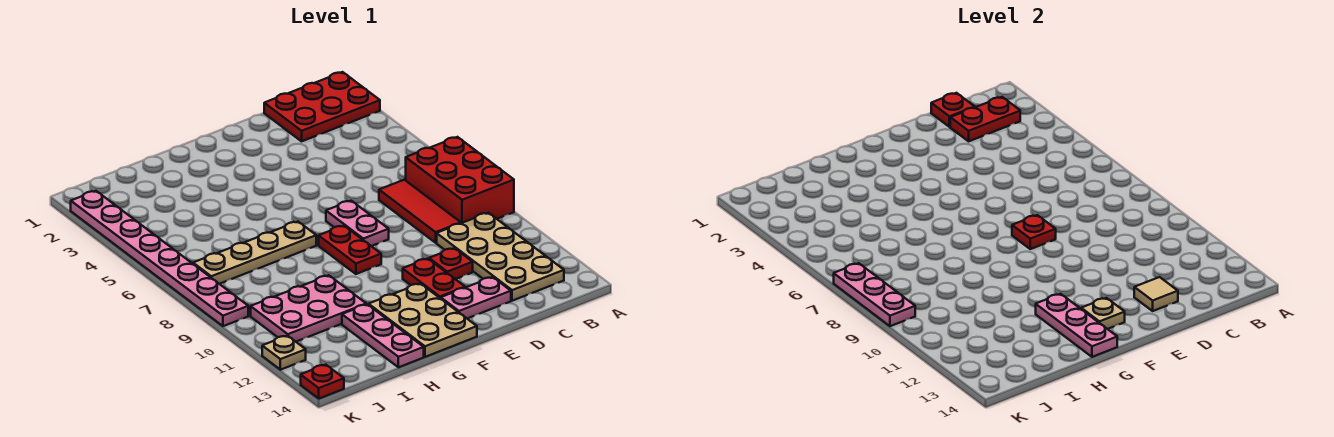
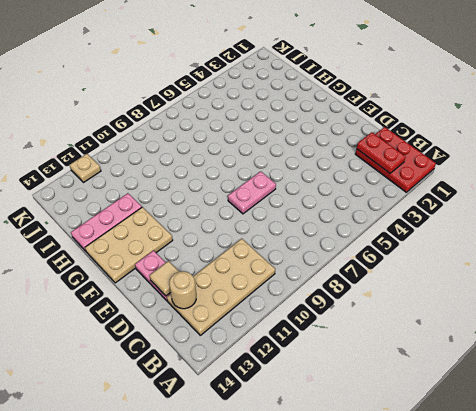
tan 1x1 round brick [169,271,196,309] -> none
none -> red 2x3 brick [406,137,514,223]
none -> red 1x3 tile [379,180,461,243]
none -> red 1x1 plate [429,248,473,279]

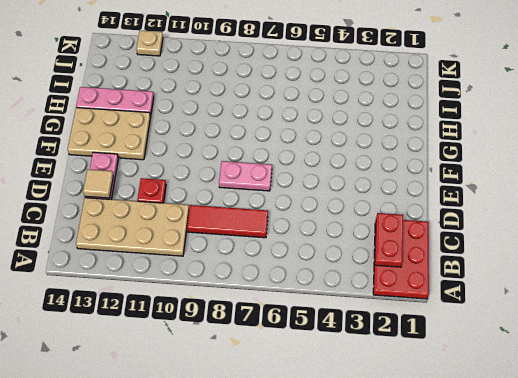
none -> red 2x3 brick [406,137,514,223]
none -> red 1x2 plate [403,259,465,298]
none -> red 1x2 plate [319,226,381,274]

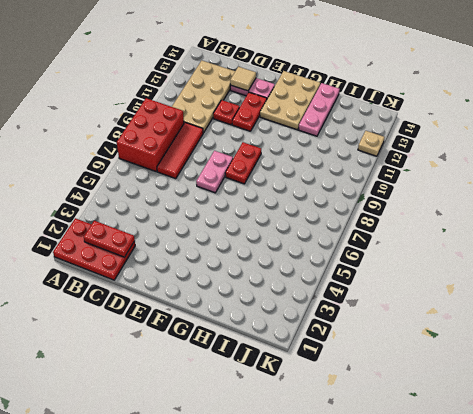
none -> tan 1x4 plate [193,222,316,284]
none -> pink 2x3 plate [251,275,366,342]
none -> pink 1x8 plate [71,191,248,326]

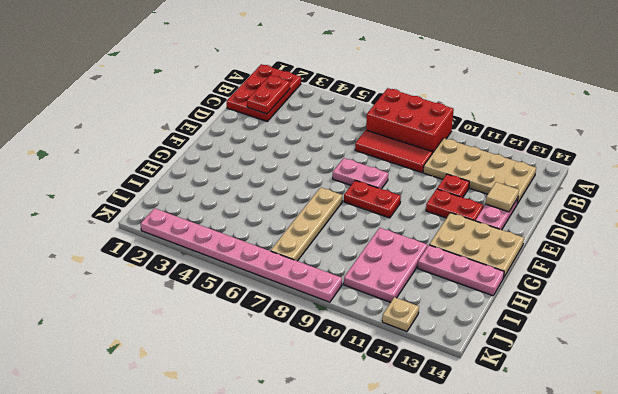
none -> red 1x1 plate [301,365,344,399]
none -> red 1x1 plate [931,93,975,127]
none -> red 1x1 plate [1012,215,1056,249]

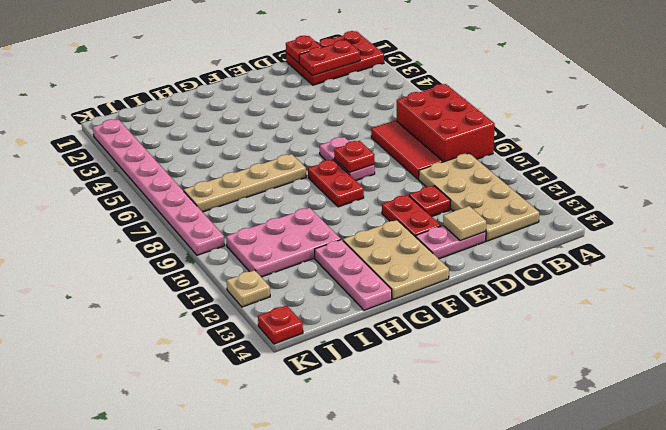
none -> tan 1x1 plate [1081,298,1125,329]
none -> pink 1x3 plate [1036,294,1117,357]
none -> pink 1x3 plate [834,263,915,326]

